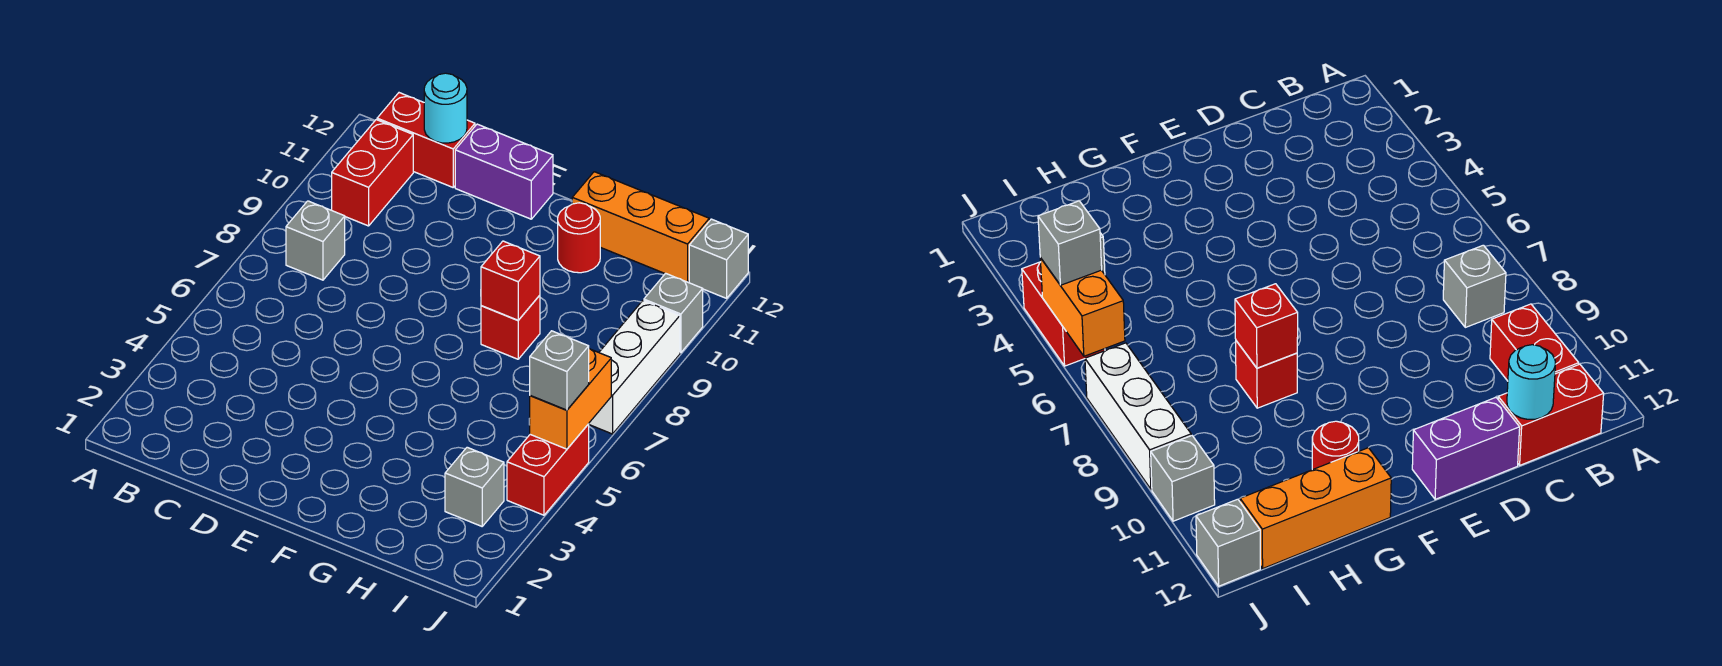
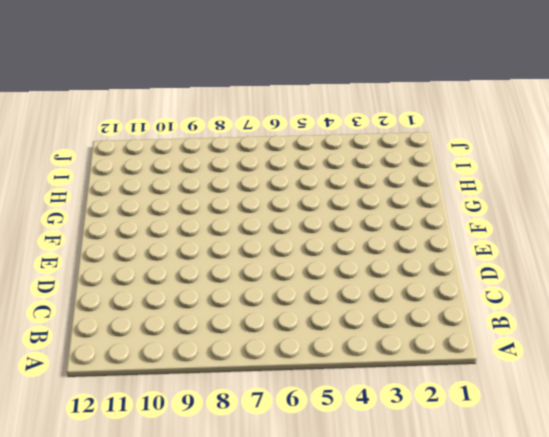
none -> grey 1x1 brick [286,201,345,280]
none -> red 1x2 brick [332,120,413,226]
none -> red 1x2 brick [377,93,475,187]

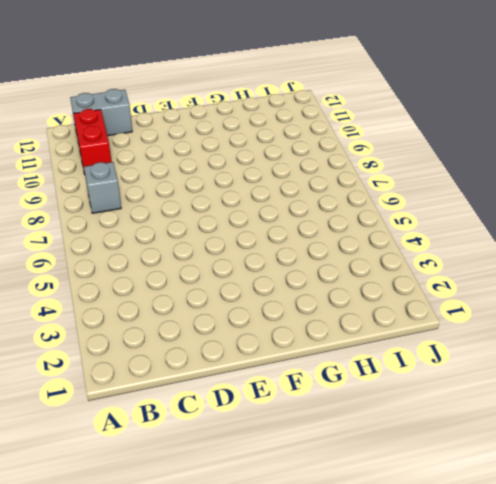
grey 1x2 brick [70,89,132,136] -> red 1x2 brick [377,93,475,187]
none -> purple 1x2 brick [455,124,553,219]
none -> red 1x1 brick [481,295,540,359]
none -> red 1x1 round brick [558,203,600,273]

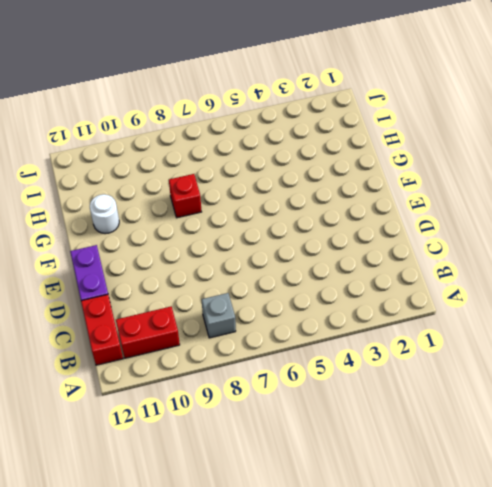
white 1x1 round brick [90,194,119,234] -> red 1x1 round brick [558,203,600,273]
none -> orange 1x3 brick [572,172,709,282]
none -> grey 1x1 brick [445,447,504,526]
none -> red 1x2 brick [507,424,589,515]

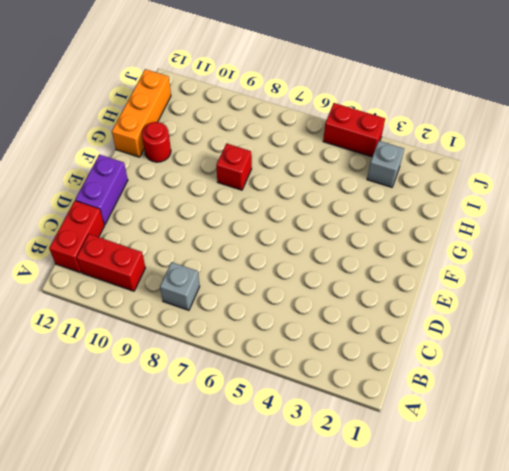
none -> white 1x3 brick [589,301,680,434]
none -> grey 1x1 brick [644,273,703,353]
none -> grey 1x1 brick [689,219,748,298]

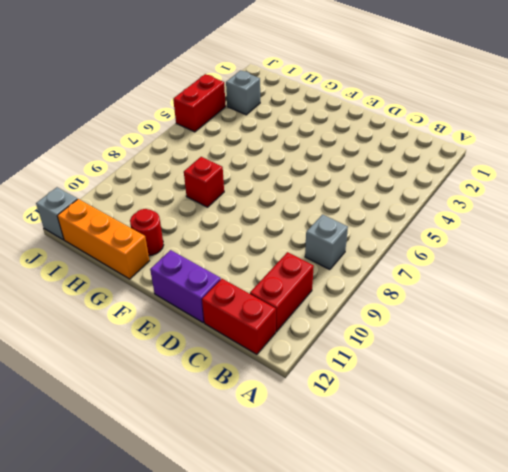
none -> white 1x3 brick [589,301,680,434]
none -> grey 1x1 brick [644,273,703,353]
none -> cyan 1x1 round brick [424,73,467,143]

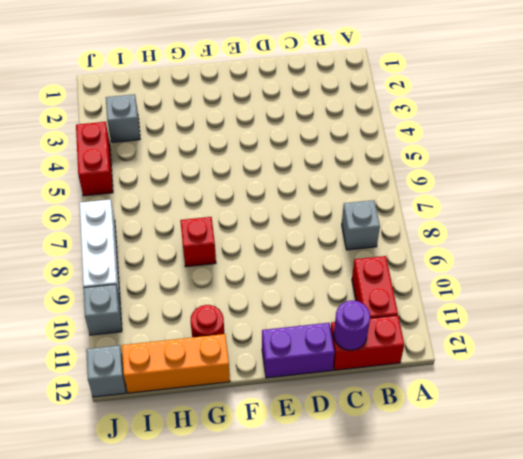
purple 1x1 round brick [334,301,370,350] -> cyan 1x1 round brick [424,73,467,143]
none -> red 1x1 brick [481,241,540,320]
none -> orange 1x2 brick [530,349,611,449]
none -> grey 1x1 brick [530,331,589,410]

